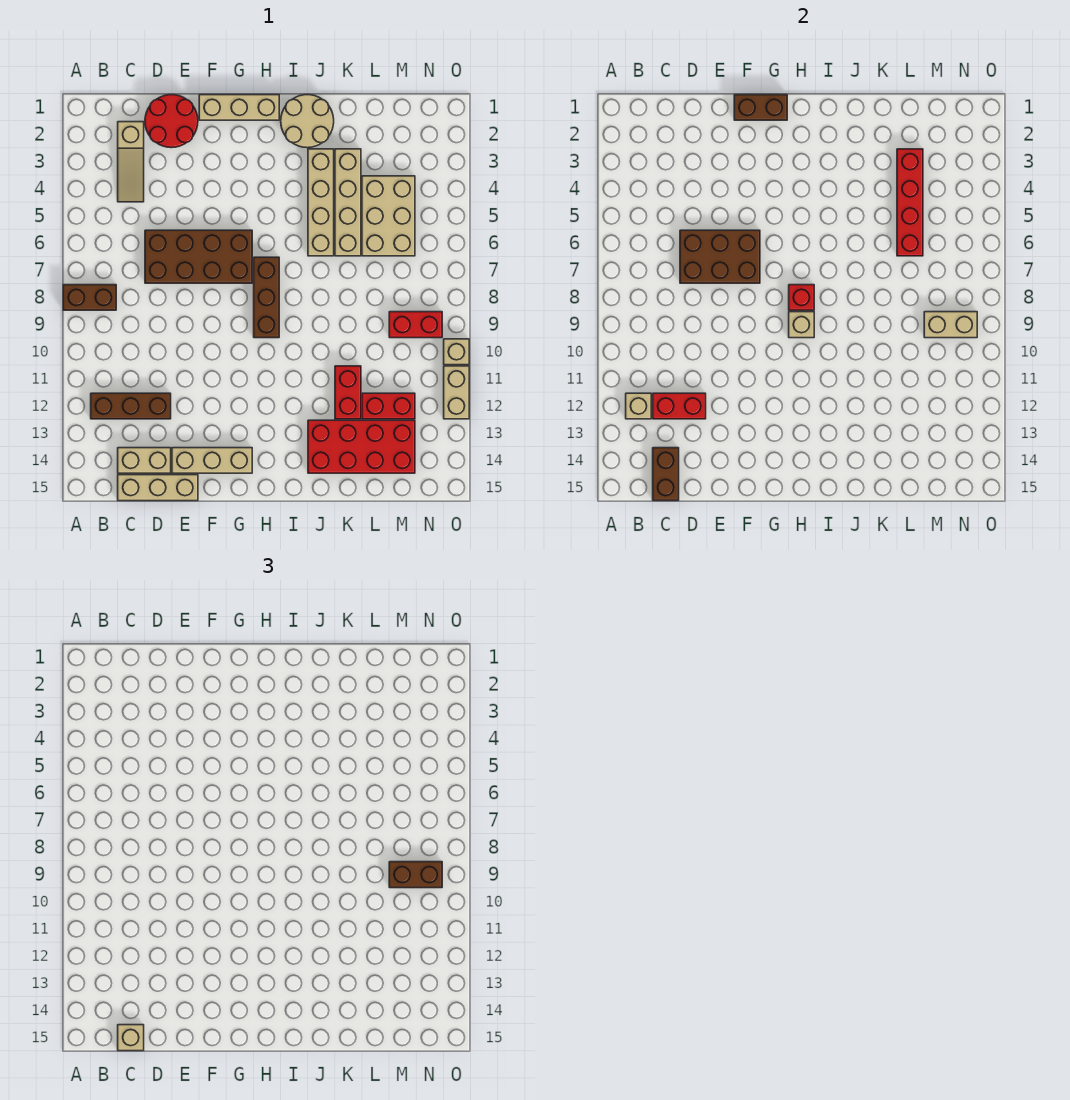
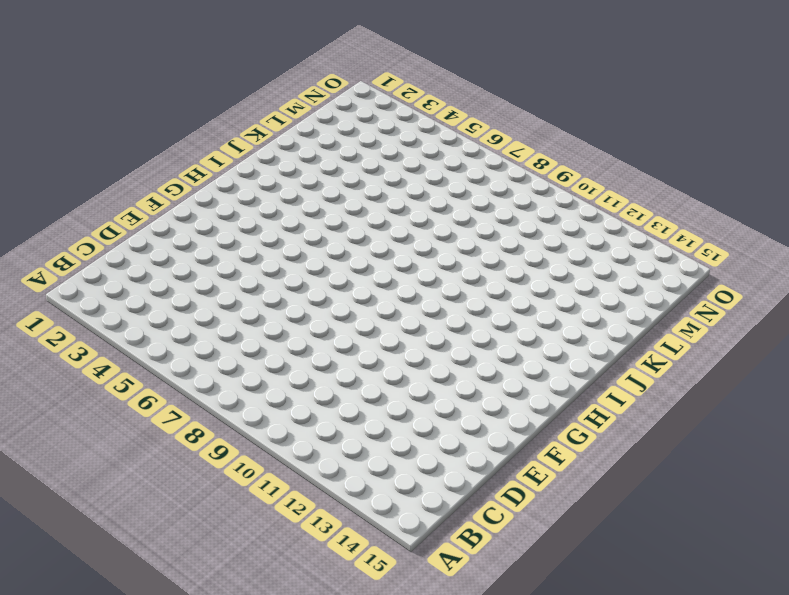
none -> brown 1x2 brick [63,285,116,310]
none -> brown 1x3 brick [91,393,171,419]
none -> tan 1x3 slope [118,122,144,202]
none -> tan 1x2 brick [118,448,171,473]

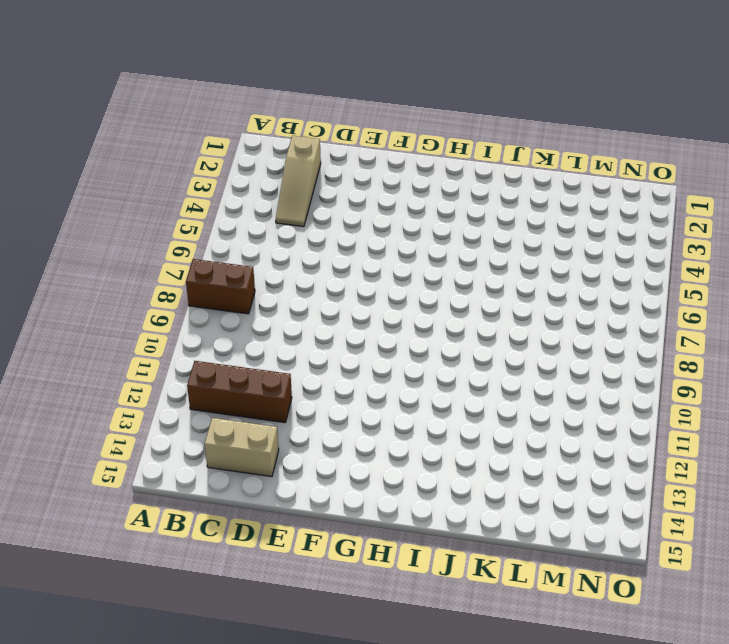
none -> tan 1x3 brick [118,475,198,501]
none -> red 2x2 round brick [145,95,198,148]
none -> brown 2x4 brick [145,230,252,283]
none -> tan 1x3 brick [172,448,252,473]

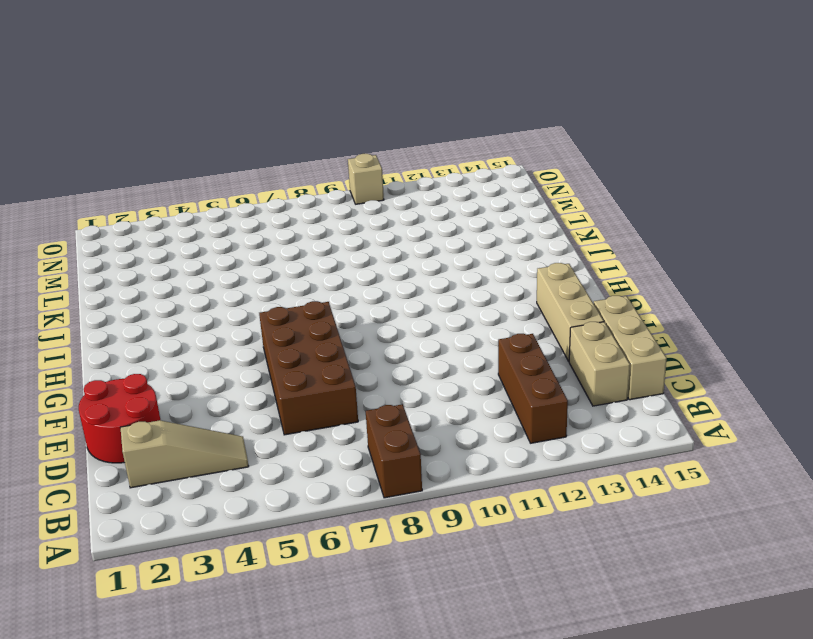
none -> tan 1x3 brick [199,95,279,120]
none -> brown 1x3 brick [254,257,279,338]
none -> tan 2x2 round brick [281,95,334,148]
none -> tan 1x4 brick [308,149,334,256]

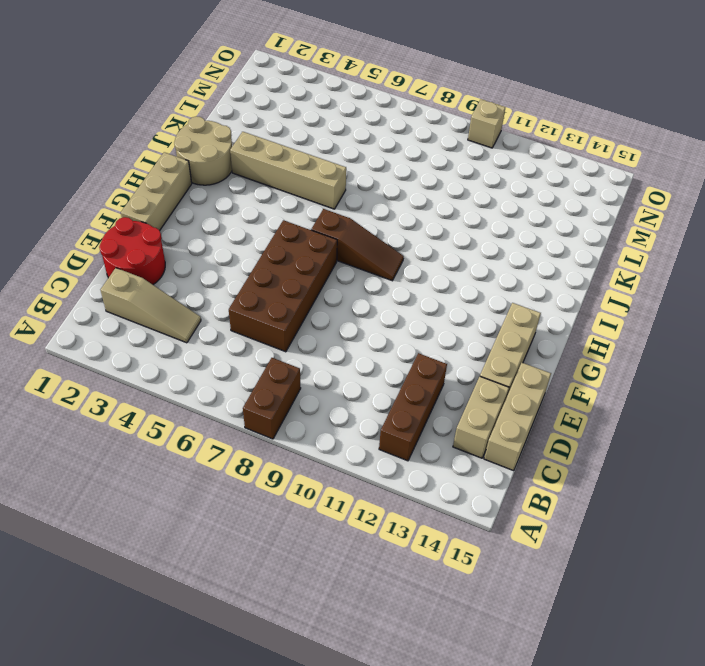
brown 1x3 slope [311,209,404,281] -> brown 1x3 brick [254,257,279,338]
none -> red 2x4 brick [308,420,415,473]
none -> tan 1x4 brick [335,149,361,256]
none -> red 1x2 brick [335,366,361,419]
none -> tan 2x3 brick [362,176,415,256]

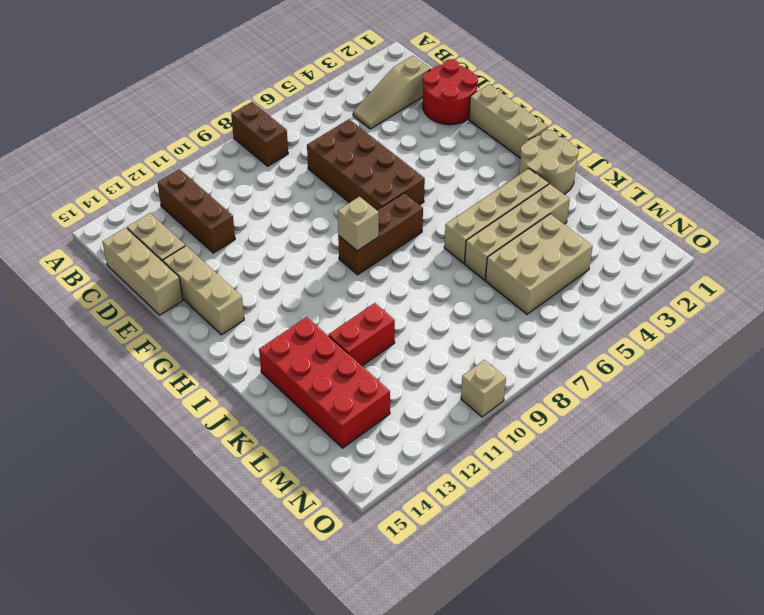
none -> red 1x2 brick [362,393,415,419]
none -> red 1x2 brick [389,312,442,338]
none -> tan 1x2 brick [444,366,469,419]
none -> tan 1x1 brick [626,393,651,419]

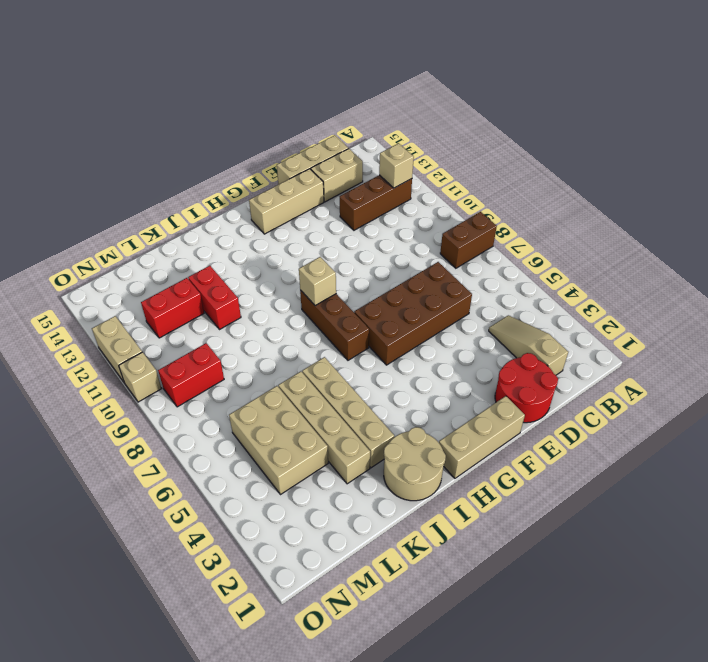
none -> red 2x4 brick [308,420,415,473]
none -> red 1x2 brick [653,393,706,419]
none -> brown 1x2 brick [653,448,679,501]
none -> brown 2x3 brick [680,230,760,283]

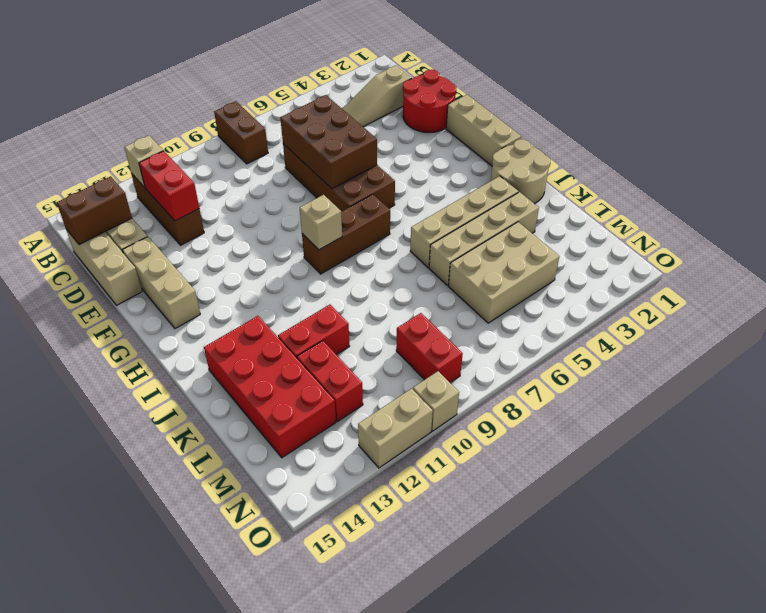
none -> brown 1x2 brick [734,95,787,120]
none -> red 1x1 brick [789,285,814,310]
none -> red 1x4 brick [897,149,923,256]
none -> tan 1x2 brick [924,312,977,338]

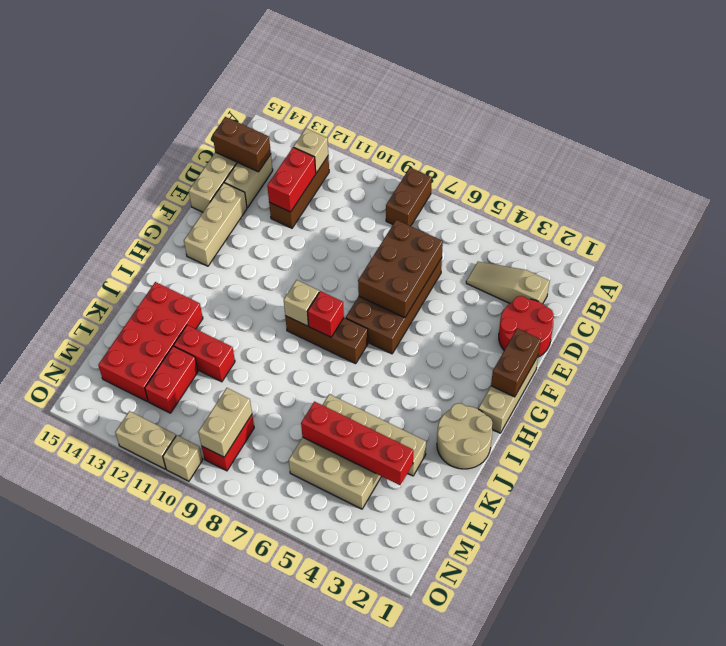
none -> tan 1x4 brick [308,149,334,256]
none -> tan 1x1 brick [118,1025,144,1051]
none -> brown 1x2 brick [389,862,442,888]

